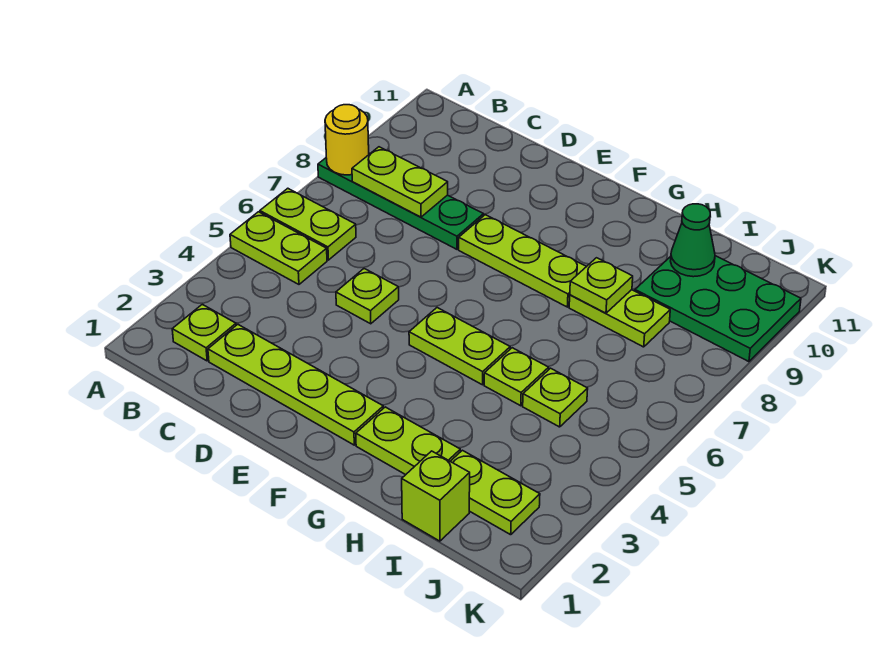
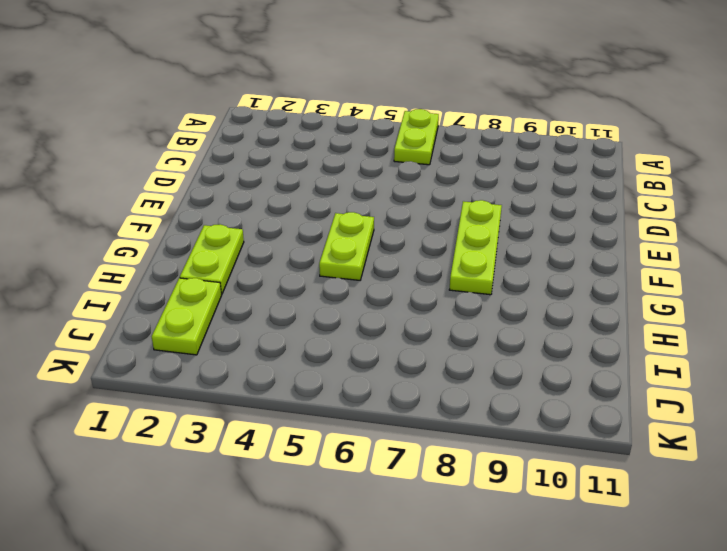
none -> lime 1x2 plate [230,212,327,284]
none -> green 1x4 plate [318,158,483,249]
none -> lime 1x1 plate [172,304,236,361]

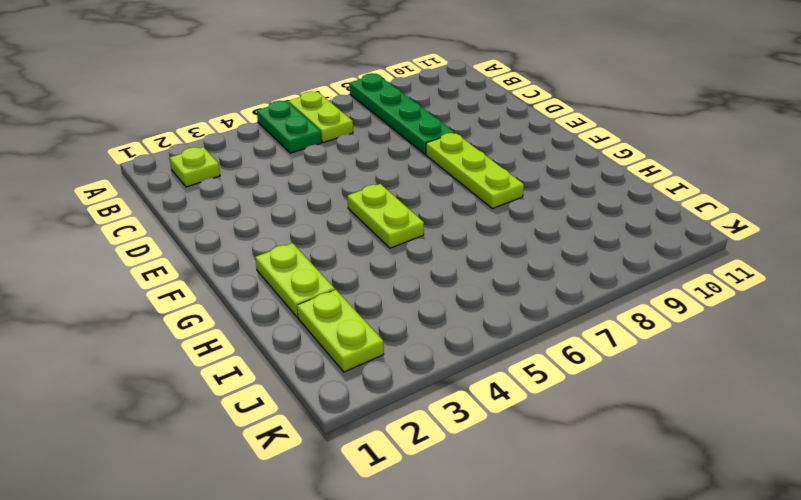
green 1x2 plate [257,101,321,153] -> lime 1x2 plate [230,212,327,284]
none -> lime 1x4 plate [208,324,383,445]
none -> lime 1x1 plate [336,269,399,324]
none -> lime 1x1 plate [484,348,549,406]

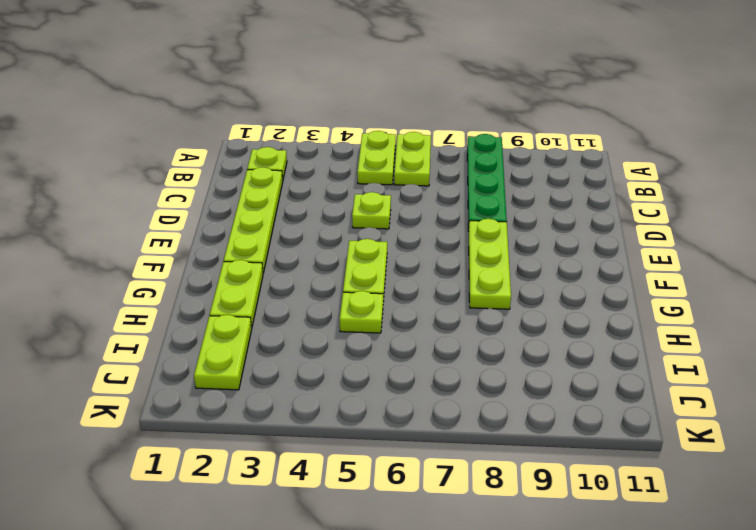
none -> lime 1x2 plate [569,290,670,347]
none -> lime 1x1 brick [402,451,470,541]
none -> lime 1x1 plate [523,368,588,427]

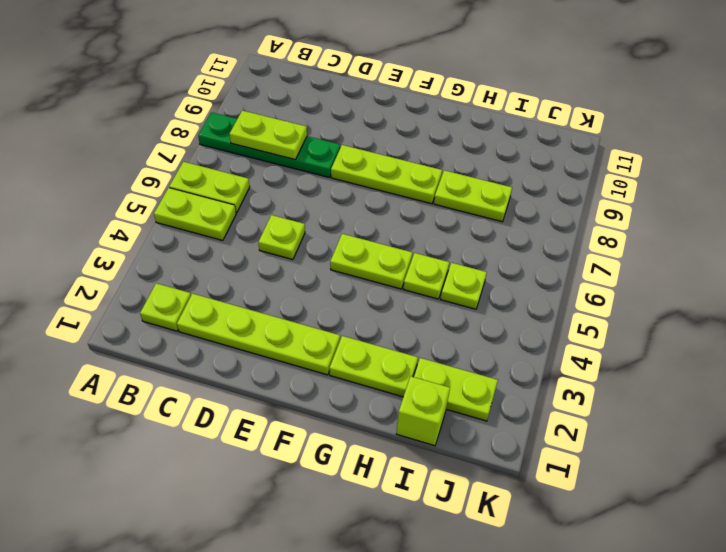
none -> green 2x3 plate [635,256,801,362]
none -> yellow 1x1 round brick [325,105,369,175]
none -> lime 1x1 plate [570,258,633,313]

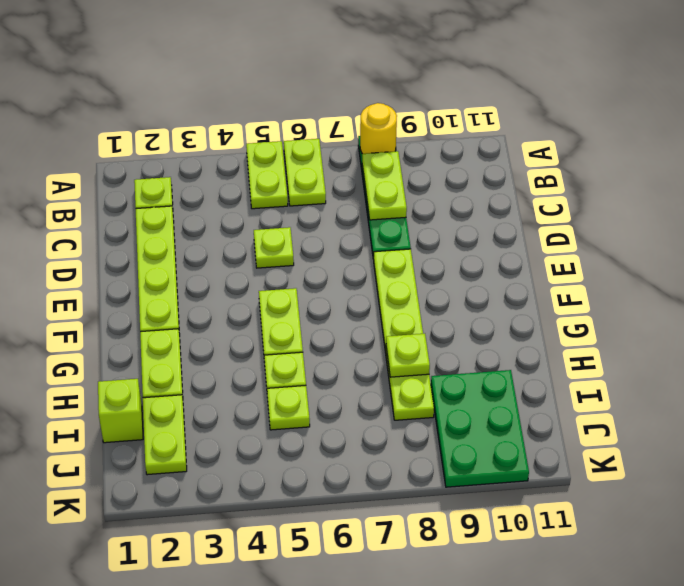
none -> green 1x1 cone [671,204,715,277]

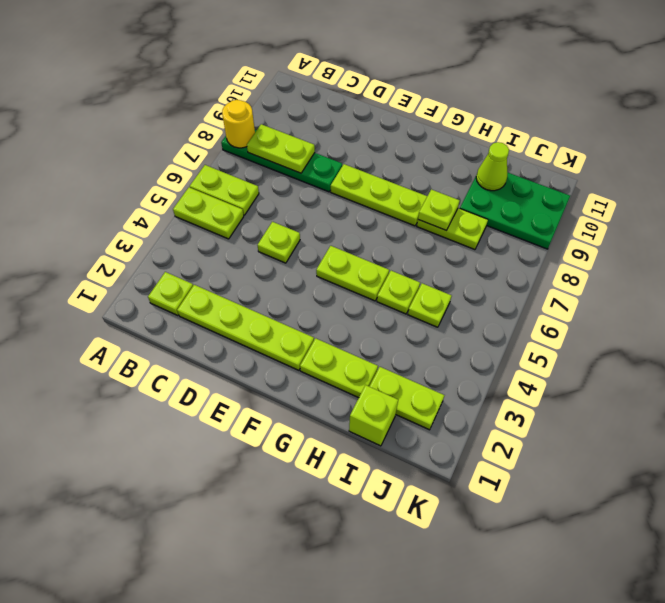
lime 1x1 cone [476,142,509,191] -> green 1x1 cone [671,204,715,277]

